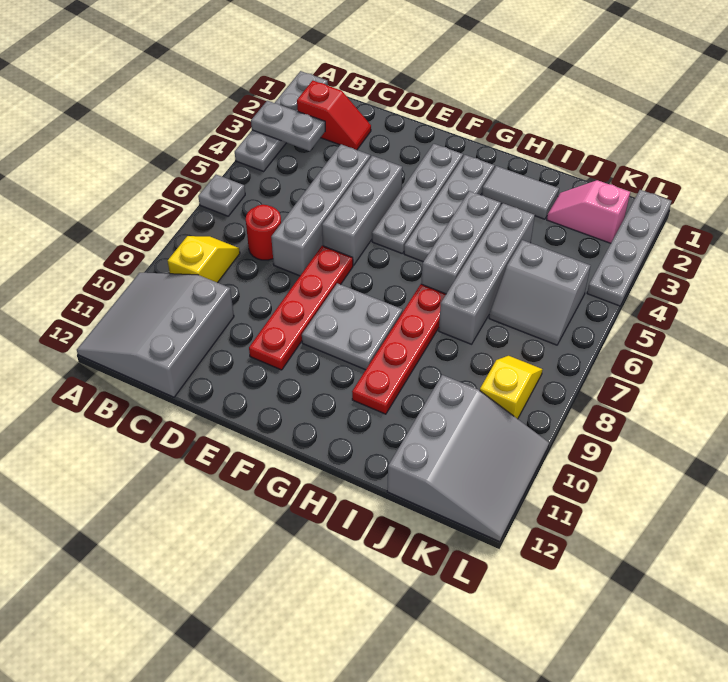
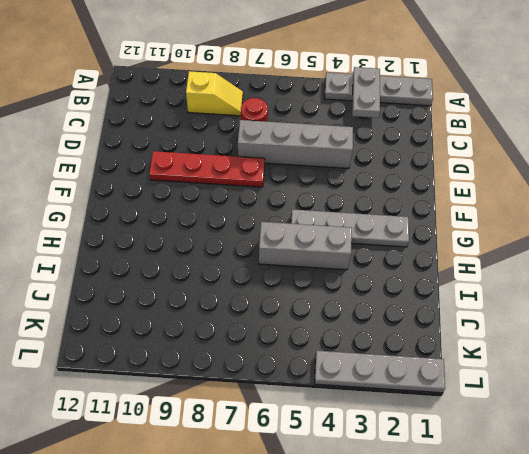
none -> grey 1x1 plate [198,175,245,216]
none -> grey 3x3 slope [77,273,234,397]
none -> red 1x2 slope [297,81,371,150]

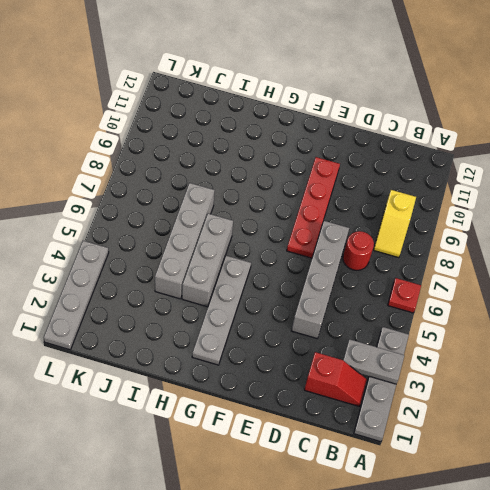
red 1x1 plate [388,278,421,313] -> grey 1x1 plate [198,175,245,216]
red 1x2 slope [304,352,367,406] -> red 1x2 slope turned to [297,81,371,150]
none -> grey 3x3 slope [77,273,234,397]
none -> grey 1x3 brick [322,156,402,265]
none -> grey 1x4 plate [372,144,463,254]

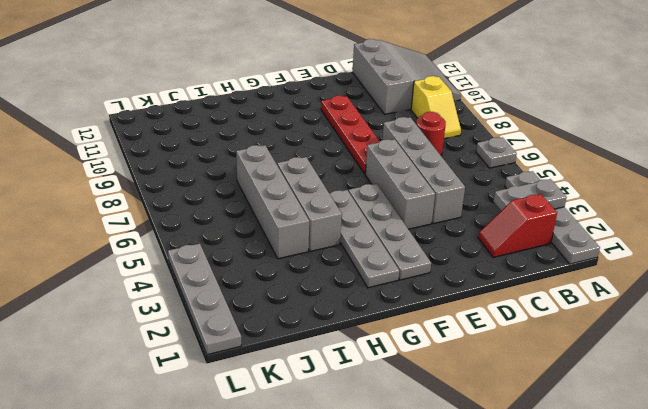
none -> grey 2x2 plate [302,283,402,370]
none -> grey 1x2 tile [482,166,559,219]
none -> red 1x4 plate [352,284,446,414]

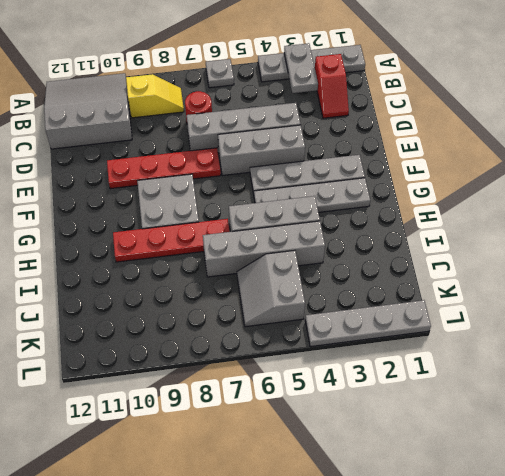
none -> grey 1x2 tile [482,166,559,219]
none -> pink 1x2 slope [547,180,630,243]
none -> grey 3x3 slope [387,375,549,542]

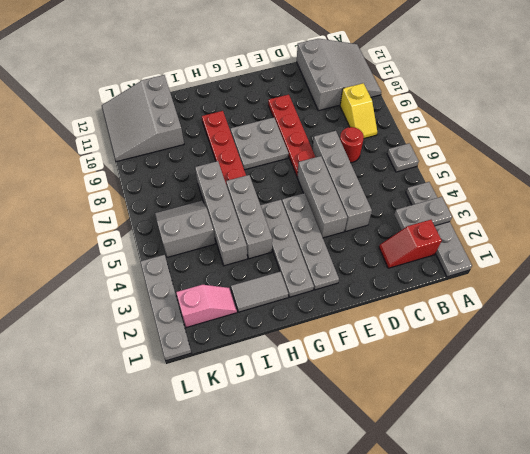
none -> yellow 1x2 slope [480,356,543,419]

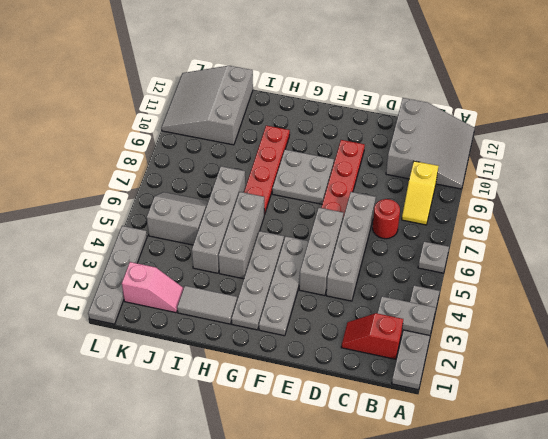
none -> yellow 1x2 slope [480,356,543,419]

